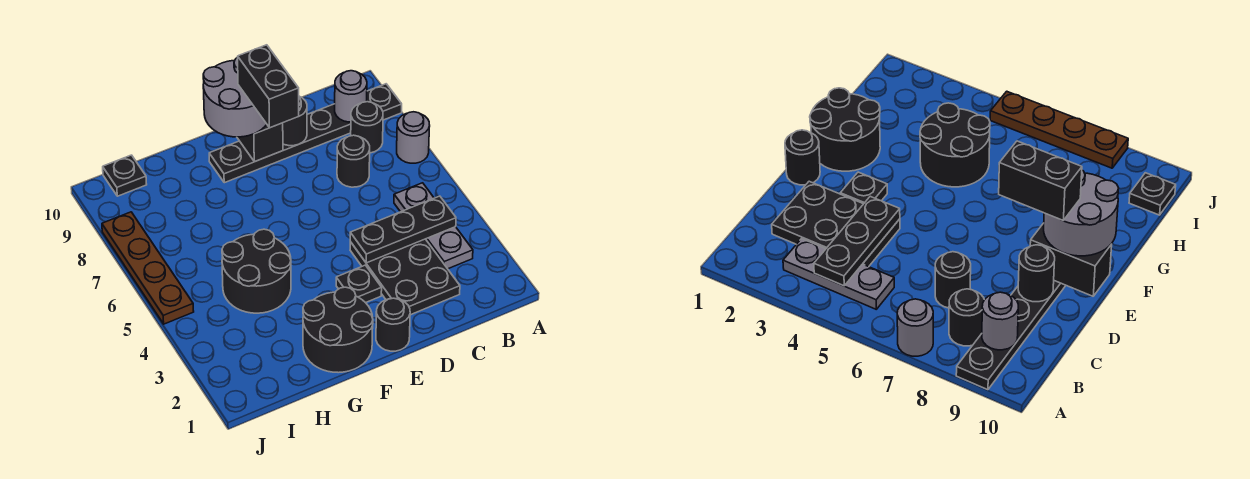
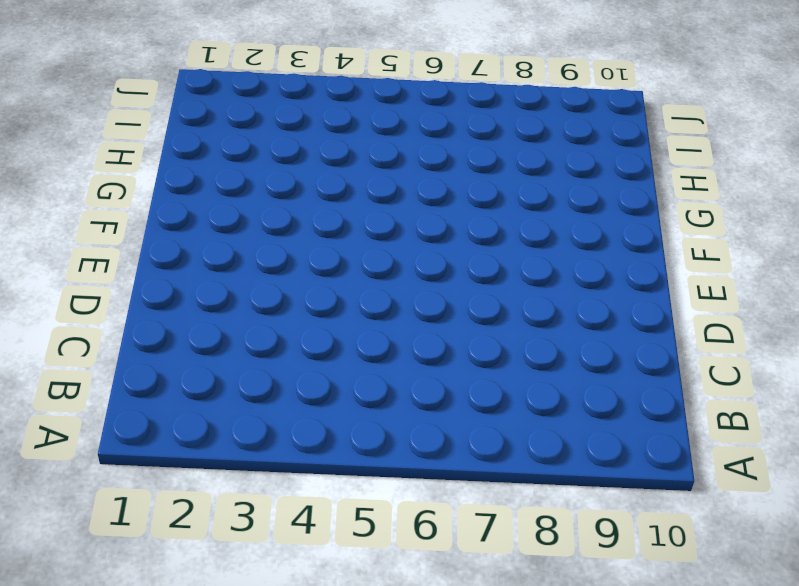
none -> grey 1x1 round brick [397,112,430,163]
none -> black 1x6 plate [209,84,402,183]
none -> grey 1x3 plate [394,183,473,269]

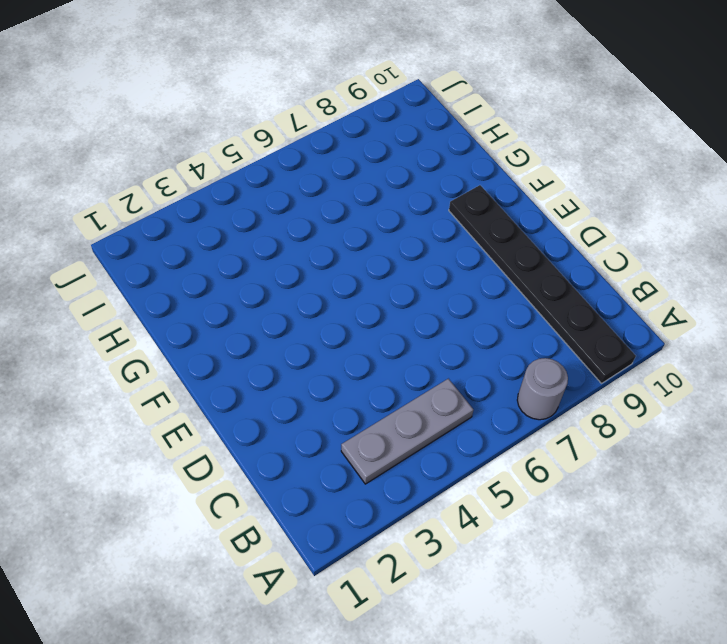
none -> black 1x1 round brick [351,102,383,153]
none -> black 2x3 plate [350,239,460,315]
none -> black 1x1 round brick [337,135,370,187]

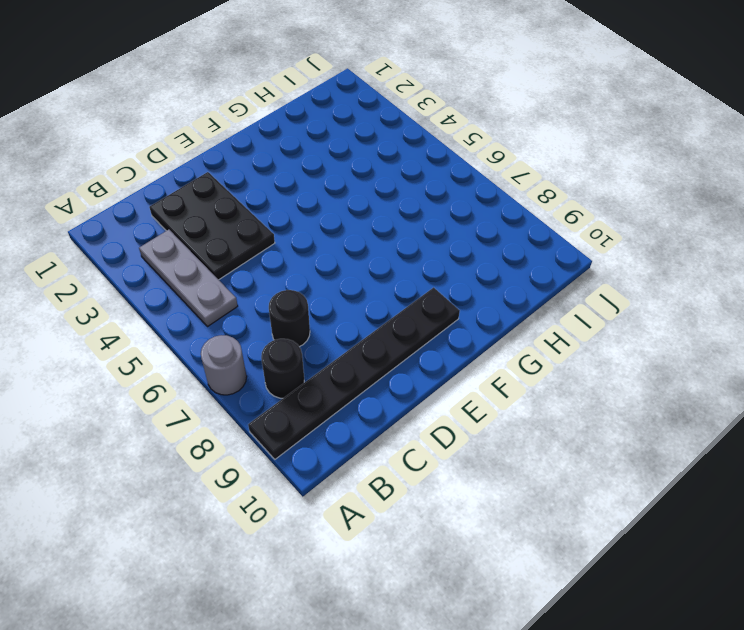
none -> black 1x1 round brick [376,298,410,351]
none -> black 1x1 plate [336,265,382,303]
none -> black 2x2 round brick [303,287,373,373]

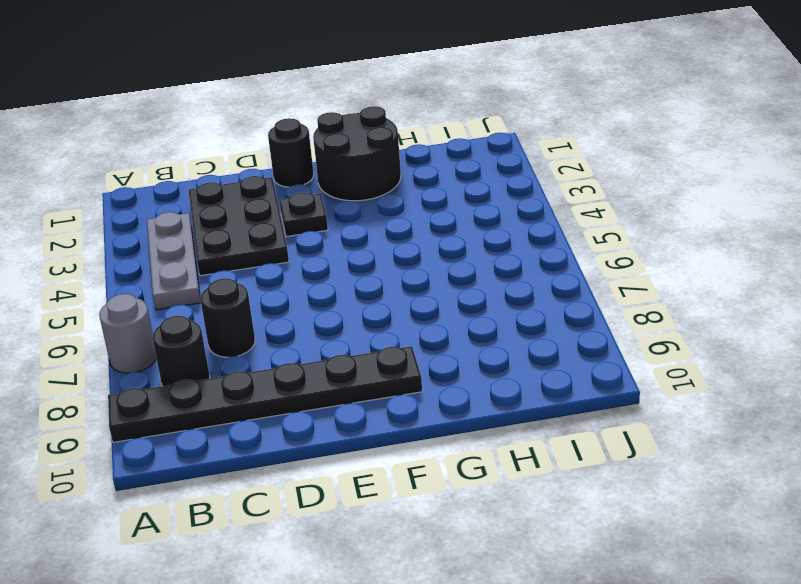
none -> black 2x2 round brick [222,229,291,313]
none -> black 1x1 plate [103,155,147,196]
none -> brown 1x4 plate [102,212,194,324]

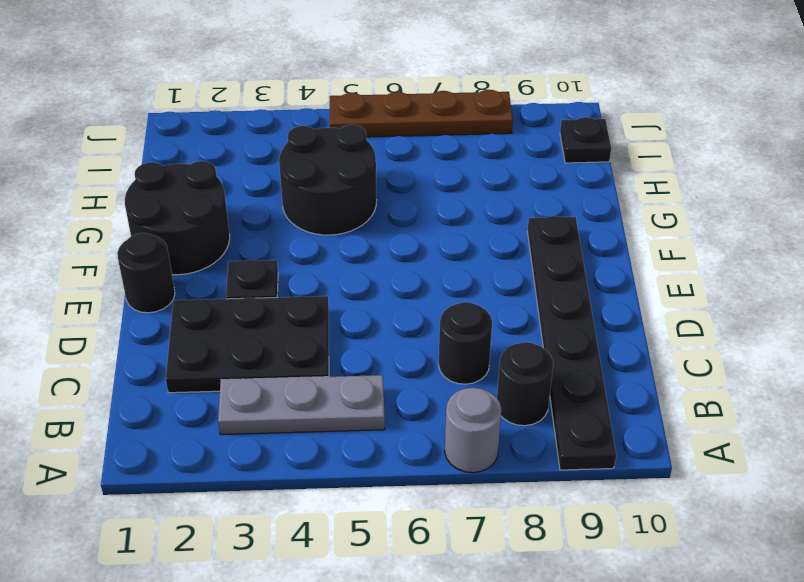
none -> black 1x3 plate [350,196,456,263]
none -> grey 1x1 round brick [335,71,367,122]
none -> black 1x1 round brick [283,96,307,146]

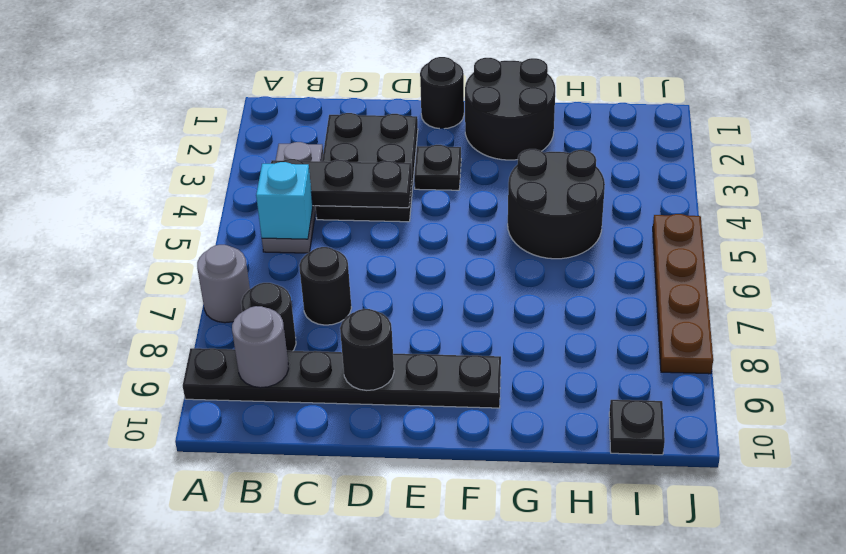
cyan 1x1 brick [256,162,313,239] -> none
none -> black 1x2 brick [237,123,283,162]
none -> grey 2x2 round brick [203,57,267,137]
none -> black 1x2 brick [238,45,299,128]

